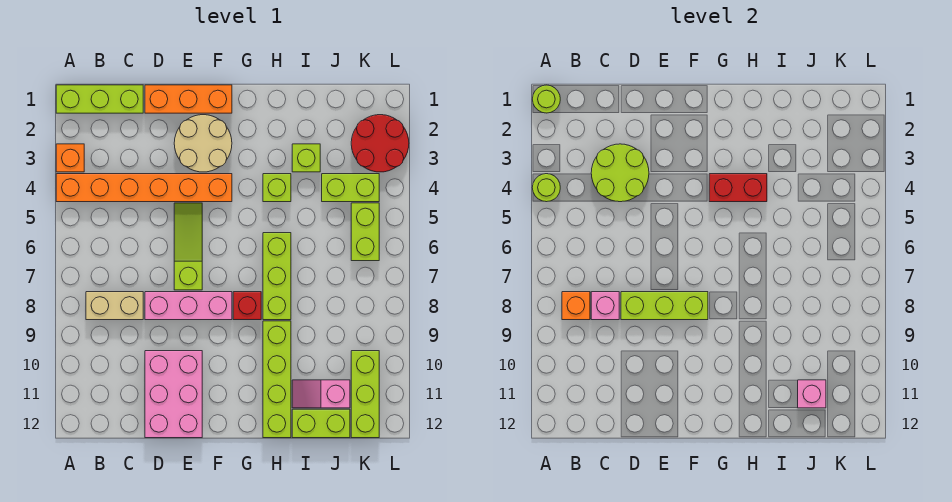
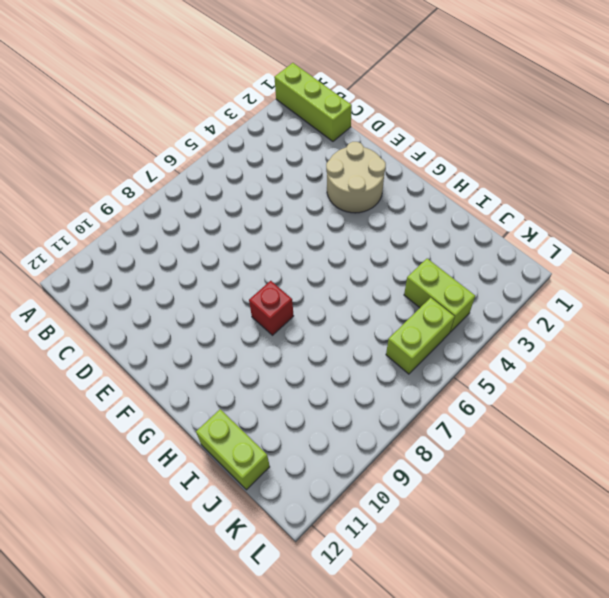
none -> orange 1x1 brick [56,144,84,172]
none -> orange 1x6 brick [56,174,232,202]
none -> tan 1x2 brick [86,292,143,320]

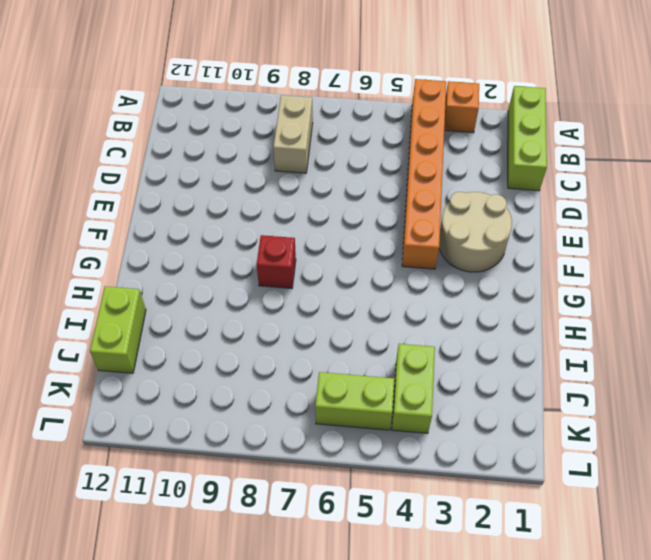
none -> orange 1x3 brick [145,85,232,113]
none -> pink 1x3 brick [145,292,232,320]
none -> pink 2x3 brick [145,351,202,438]

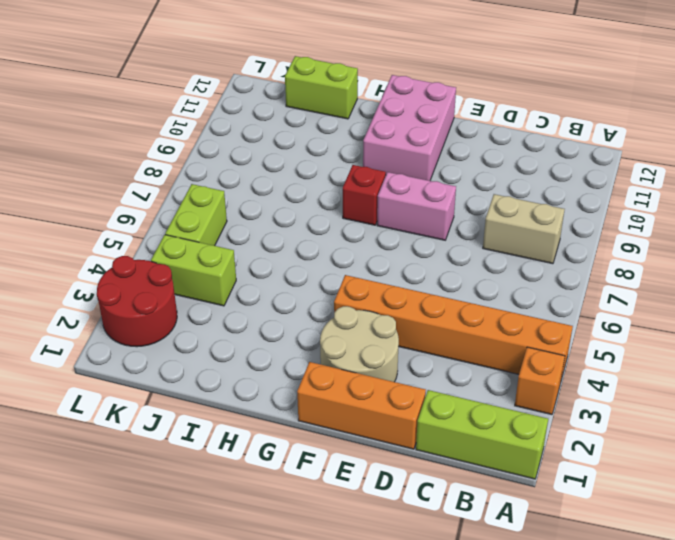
pink 1x2 brick [377,172,456,240] -> pink 1x3 brick [145,292,232,320]
pink 2x3 brick [363,75,456,181] -> pink 2x3 brick moved to [145,351,202,438]
none -> lime 1x3 slope [174,203,202,290]
none -> lime 1x1 brick [263,174,291,202]
none -> lime 1x3 brick [263,233,291,320]

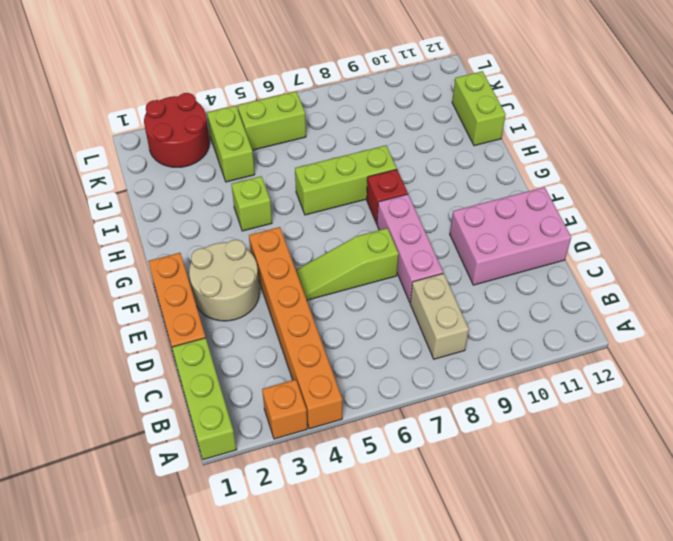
none -> lime 1x4 brick [263,321,291,438]
none -> lime 1x1 brick [292,144,320,172]
none -> pink 1x2 slope [292,380,350,408]

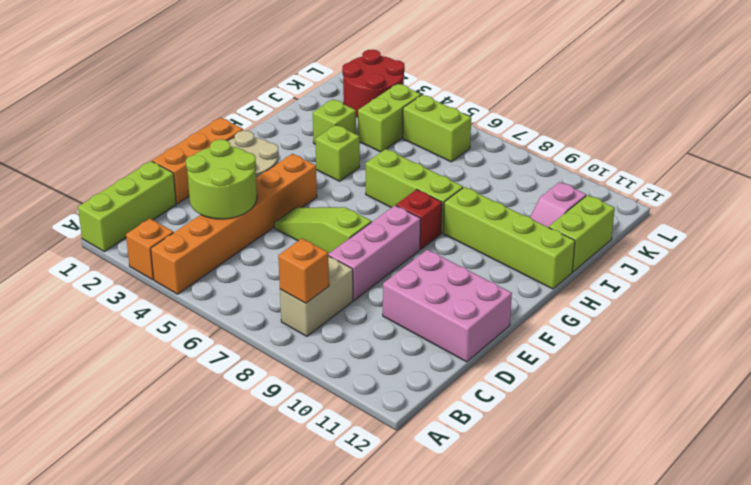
none -> lime 1x3 brick [351,351,379,438]
none -> lime 1x1 round brick [532,85,560,113]
none -> lime 1x1 round brick [532,174,560,202]

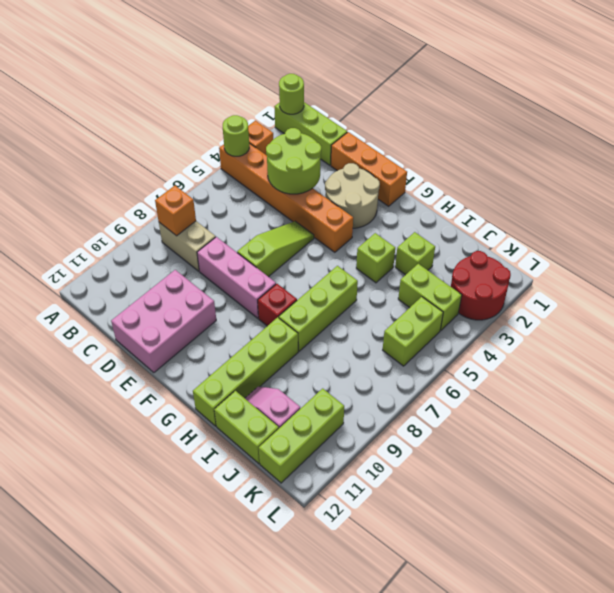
none -> pink 1x1 brick [591,292,619,320]
none -> lime 1x3 brick [621,292,708,320]
none -> red 1x2 brick [709,174,767,202]

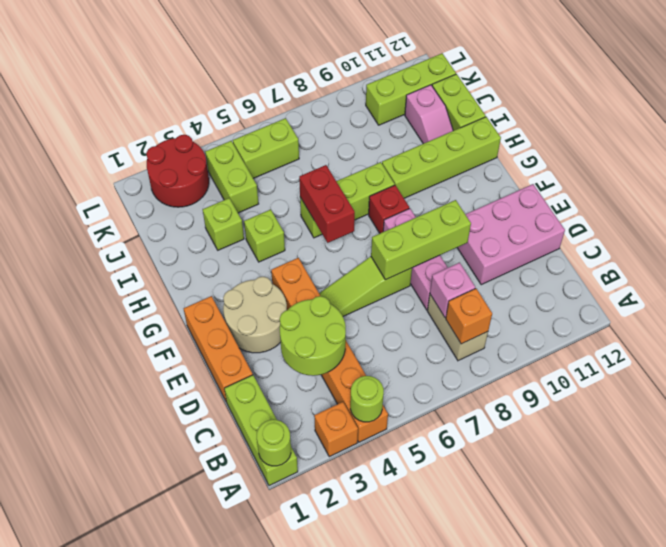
lime 1x3 brick [371,200,471,280] -> lime 1x3 brick turned to [621,292,708,320]
red 1x2 brick [299,165,355,243] -> red 1x2 brick moved to [709,174,767,202]
none -> pink 1x1 brick [798,380,826,408]

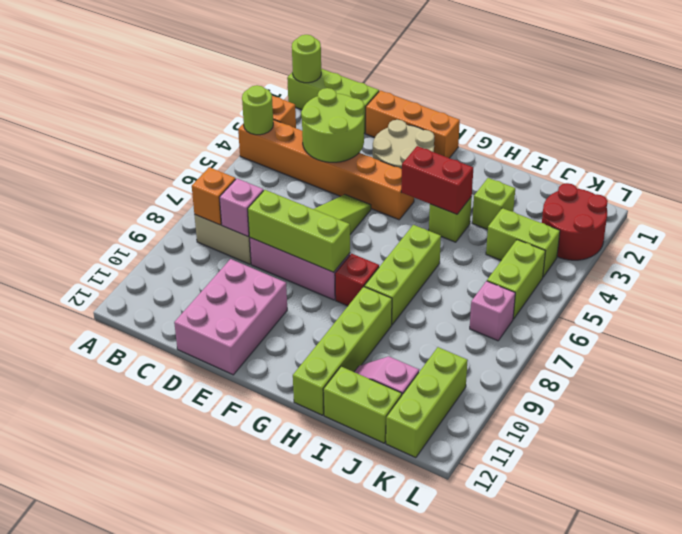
pink 1x1 brick [470,281,515,341] -> pink 1x1 brick moved to [798,380,826,408]

